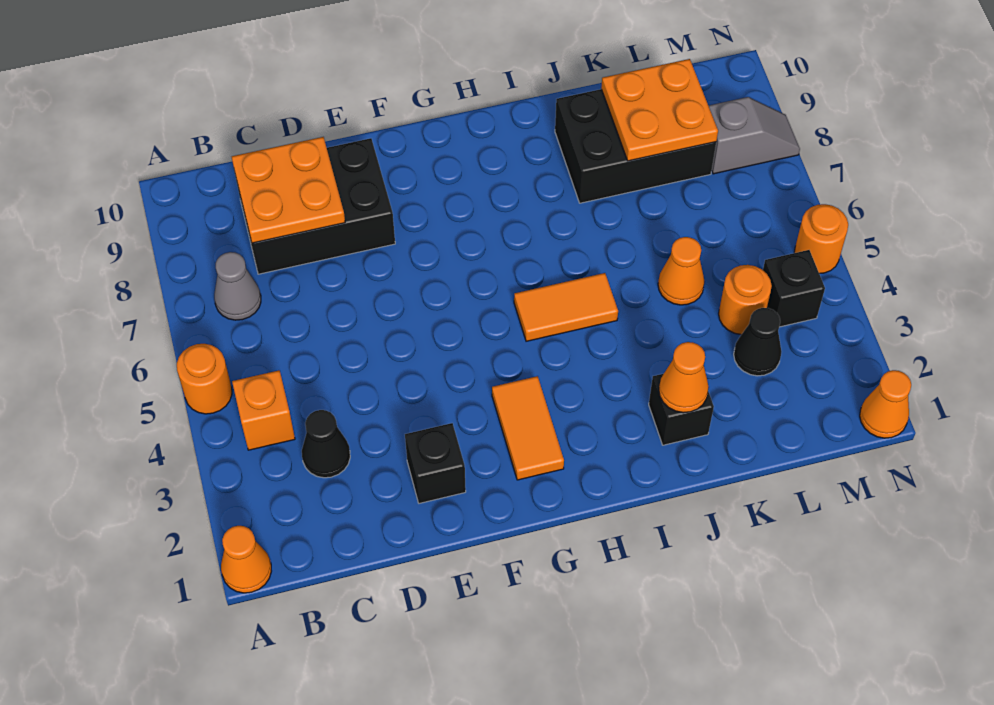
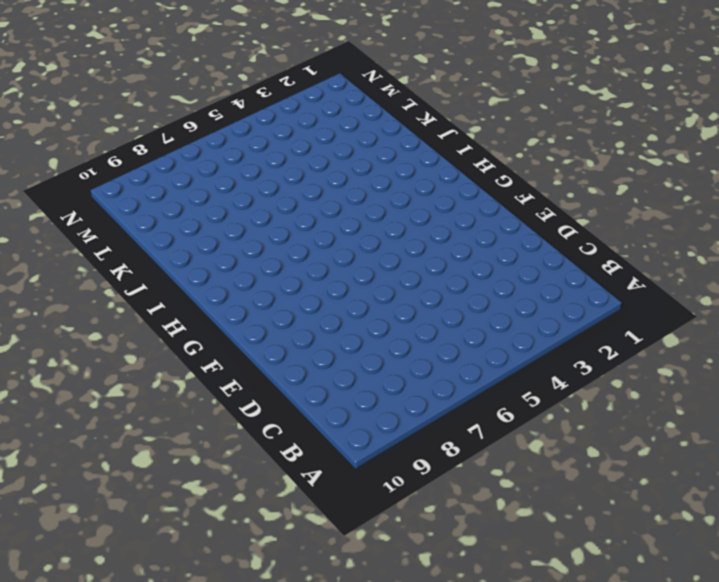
none -> orange 1x1 cone [221,526,271,593]
none -> orange 1x1 round brick [177,344,232,414]
none -> orange 1x1 brick [232,370,295,450]

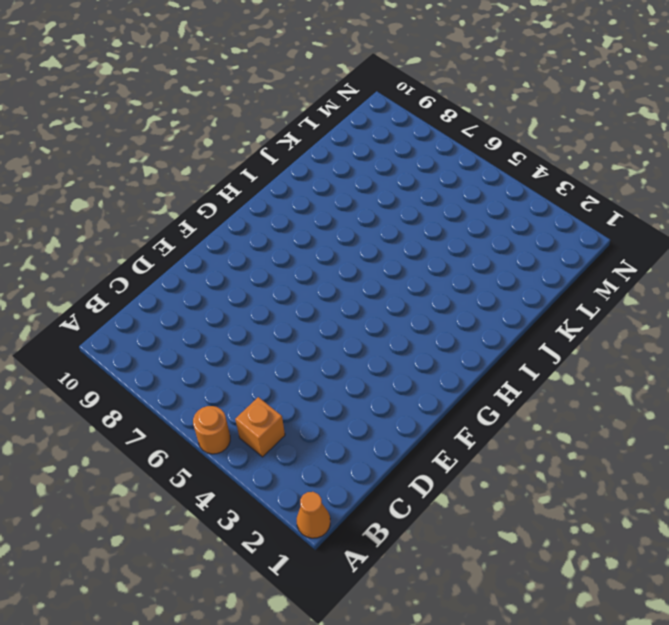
none -> grey 1x1 cone [214,252,261,320]
none -> black 1x1 cone [302,410,350,478]
none -> black 2x3 brick [235,138,395,274]

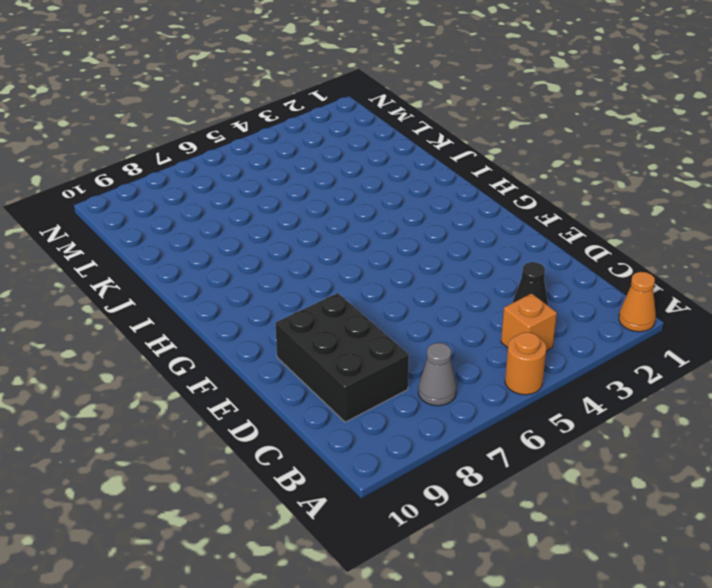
none -> black 1x1 brick [405,423,466,503]
none -> orange 1x2 tile [492,376,564,480]
none -> orange 1x2 tile [514,273,618,341]

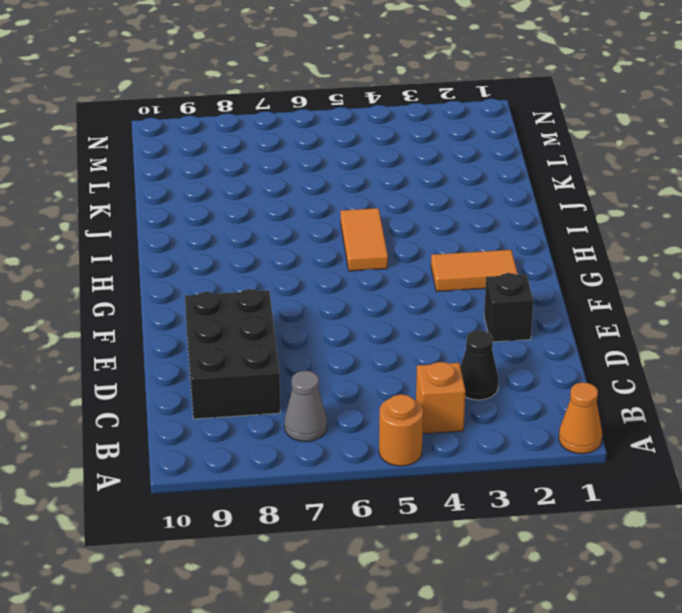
none -> black 1x1 brick [649,374,714,445]
none -> black 2x3 brick [555,89,716,203]
none -> orange 1x1 cone [658,237,705,305]

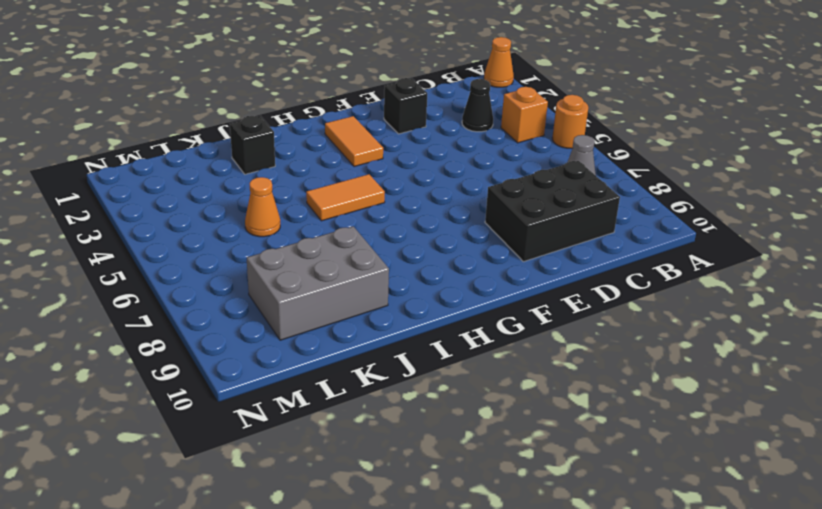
grey 2x3 brick [247,226,389,340] -> black 2x3 brick [555,89,716,203]
none -> black 1x1 cone [734,308,782,376]
none -> orange 1x1 round brick [719,265,772,335]
none -> black 1x1 brick [763,250,825,327]

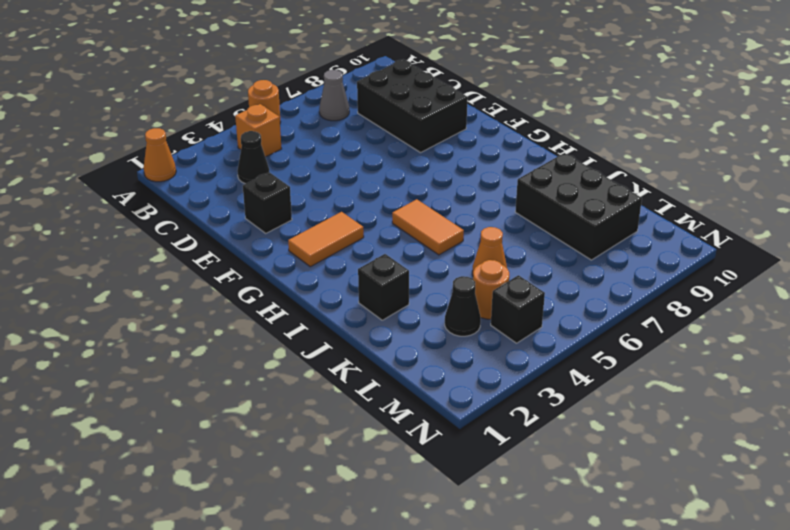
none -> grey 1x2 slope [708,97,800,174]
none -> orange 1x1 cone [860,370,911,438]
none -> orange 1x1 round brick [794,204,848,274]

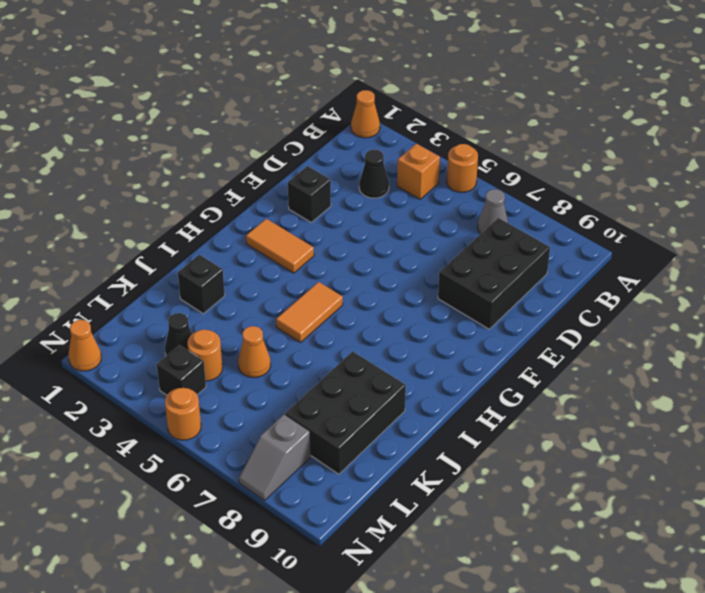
none -> orange 2x2 plate [232,137,345,243]
none -> orange 1x1 cone [659,342,709,413]
none -> orange 2x2 plate [601,59,718,161]

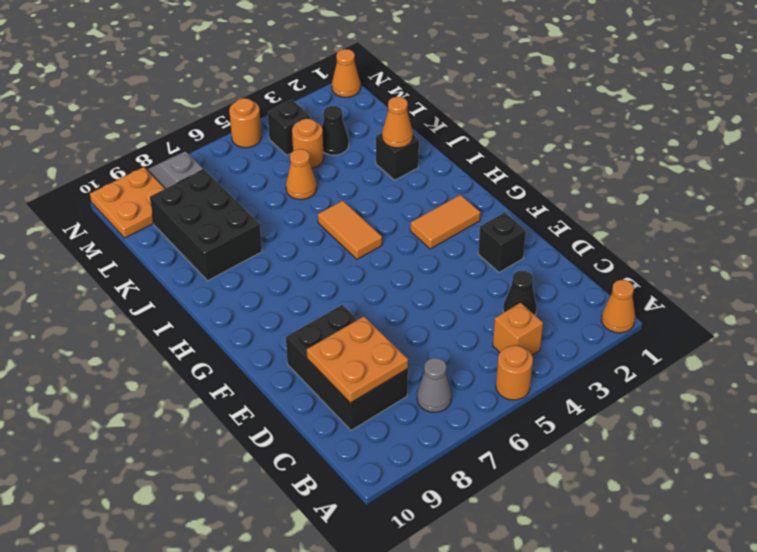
orange 2x2 plate [90,167,165,238] -> orange 2x2 plate moved to [601,59,718,161]

